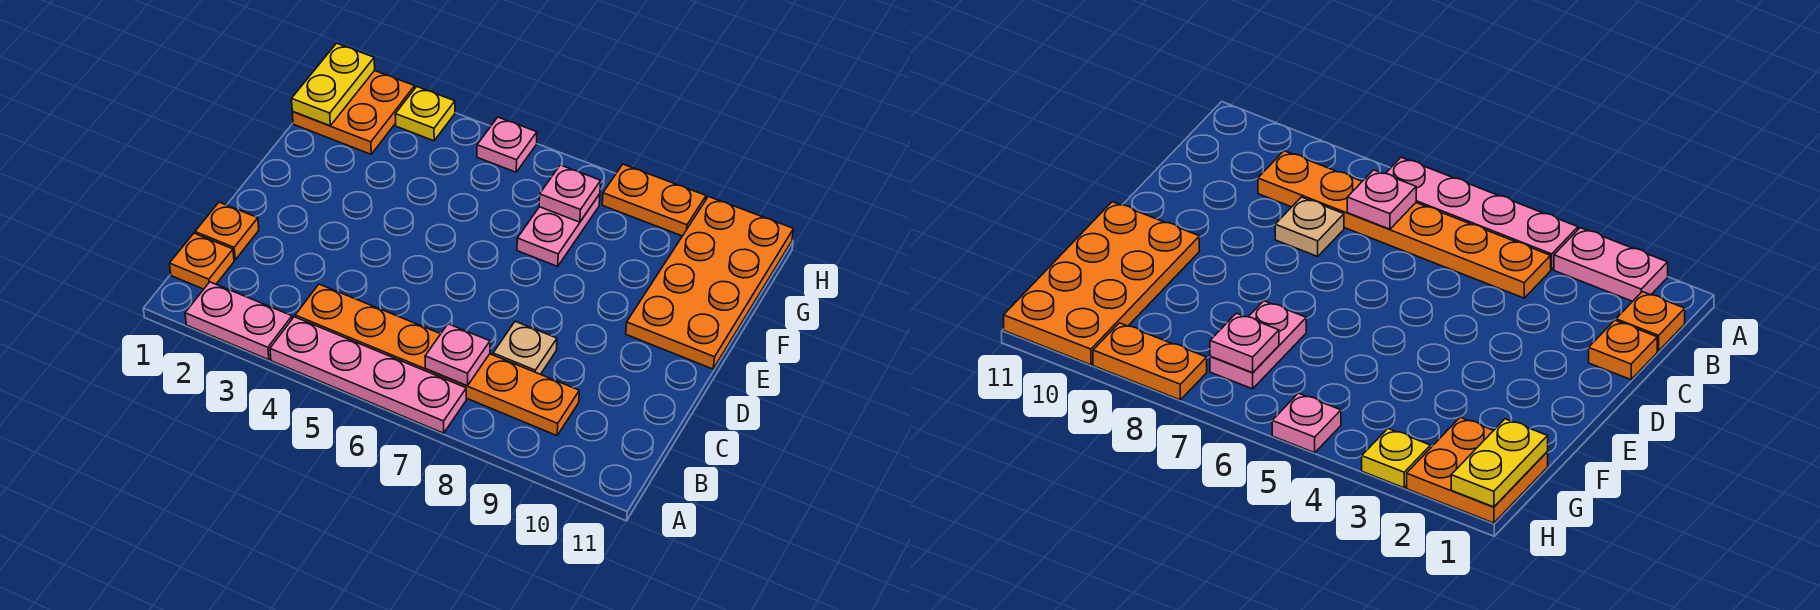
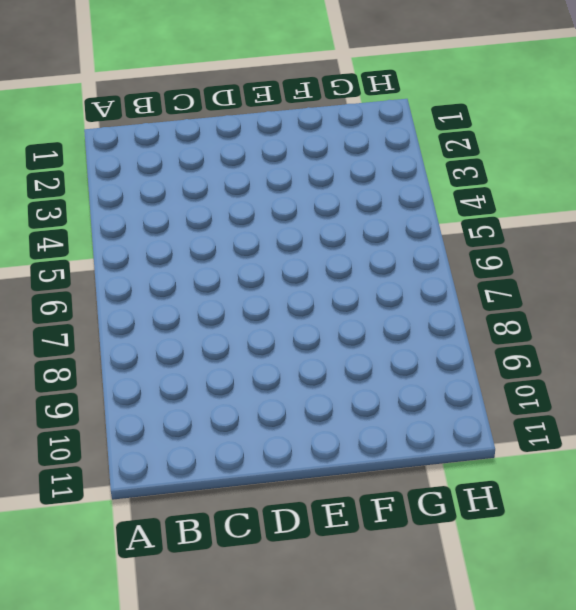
none -> pink 1x2 plate [185,282,292,360]
none -> pink 1x4 plate [270,317,466,433]
none -> orange 1x1 plate [169,233,234,289]

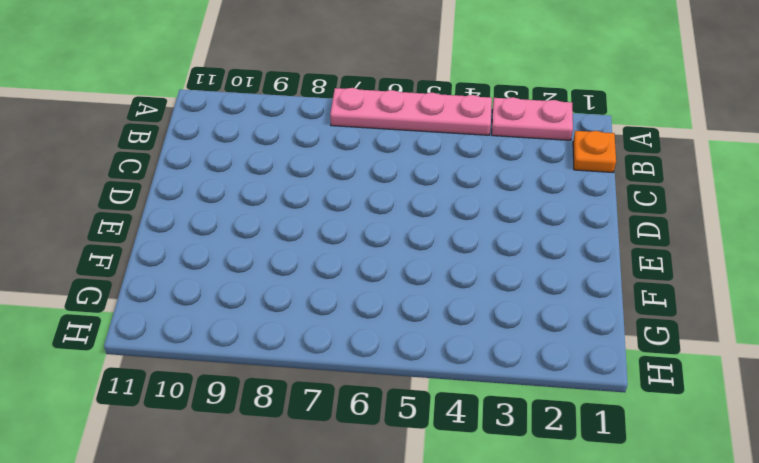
none -> orange 1x6 plate [295,284,579,436]
none -> orange 1x1 plate [195,202,259,260]
none -> tan 1x1 plate [493,321,557,374]

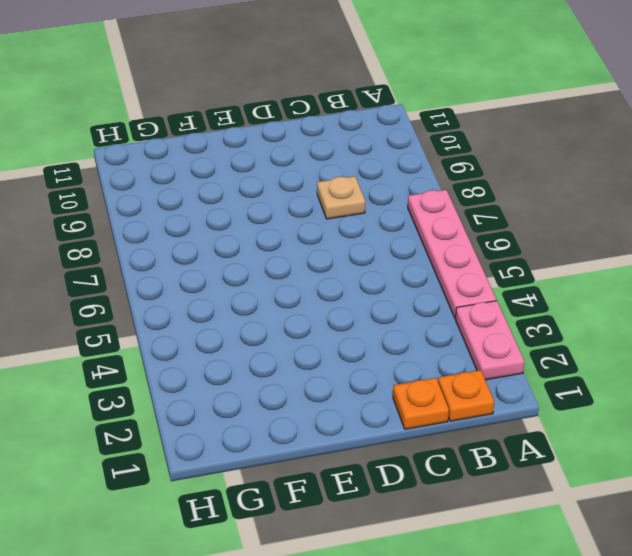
none -> orange 1x6 plate [295,284,579,436]
none -> orange 2x4 plate [626,197,793,369]
none -> pink 1x2 plate [517,194,600,266]

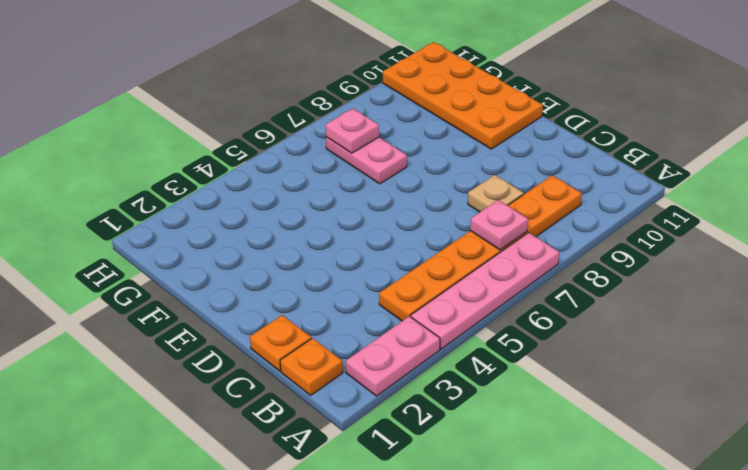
none -> orange 2x2 plate [292,71,415,154]
none -> yellow 1x1 plate [395,87,455,141]
none -> pink 1x1 plate [477,117,537,172]

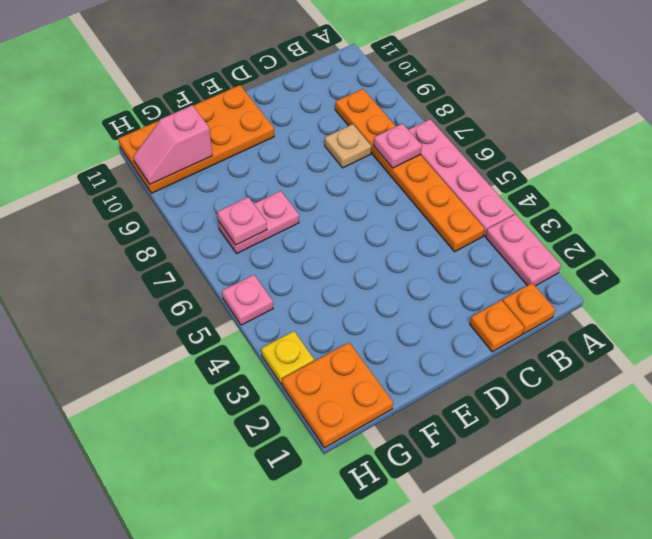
pink 1x2 slope [133,105,212,184] -> none
none -> orange 1x2 plate [602,164,706,236]
none -> yellow 1x2 plate [292,43,375,126]

